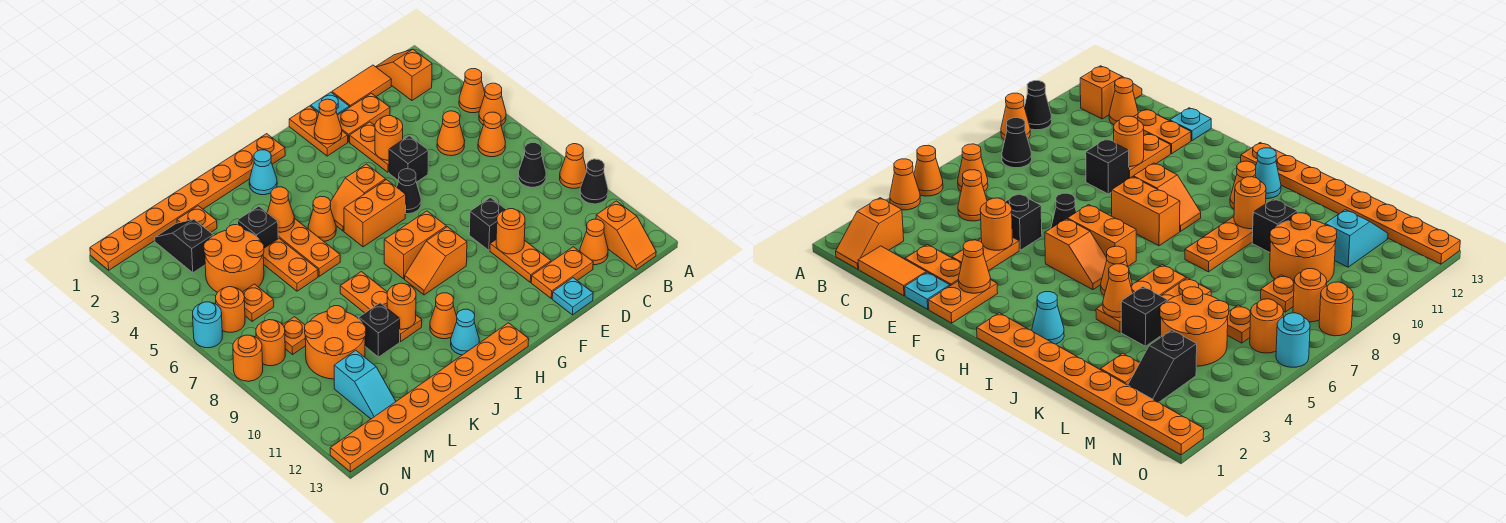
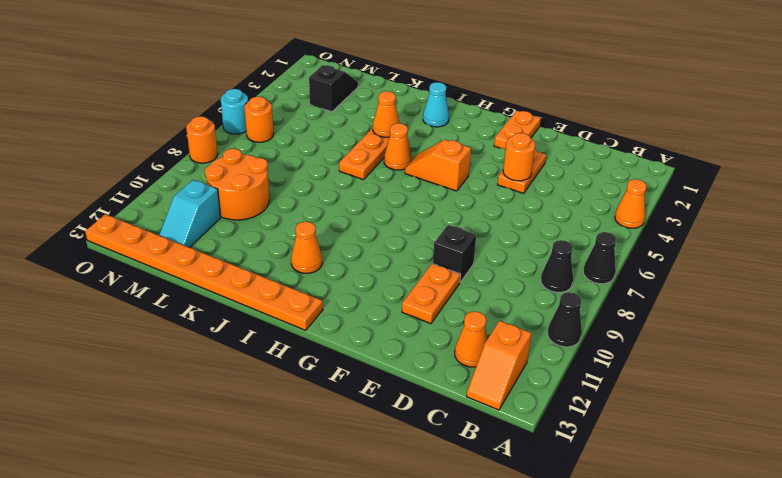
black 1x1 cone [583,232,616,284] -> black 1x1 cone moved to [397,169,421,214]
none -> orange 1x1 cone [479,83,506,125]
none -> orange 1x1 cone [560,144,587,188]
none -> orange 1x2 slope [376,49,432,101]
none -> orange 1x1 cone [478,112,505,157]

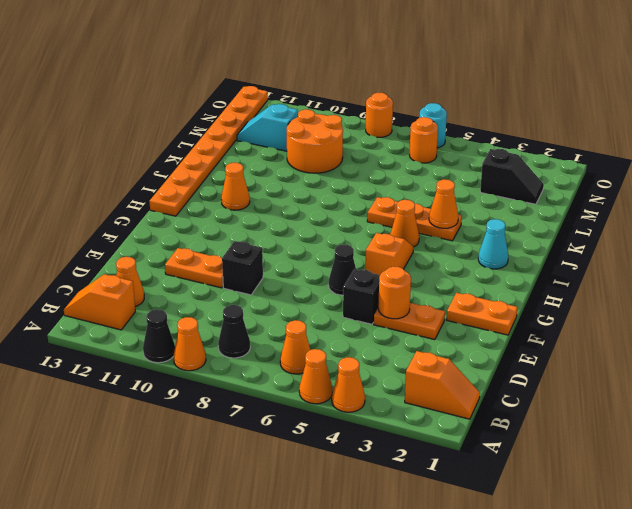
none -> orange 1x2 tile [332,65,391,107]
none -> orange 1x1 cone [437,111,465,156]
none -> orange 1x2 plate [338,93,390,142]
none -> orange 1x2 plate [531,247,593,298]

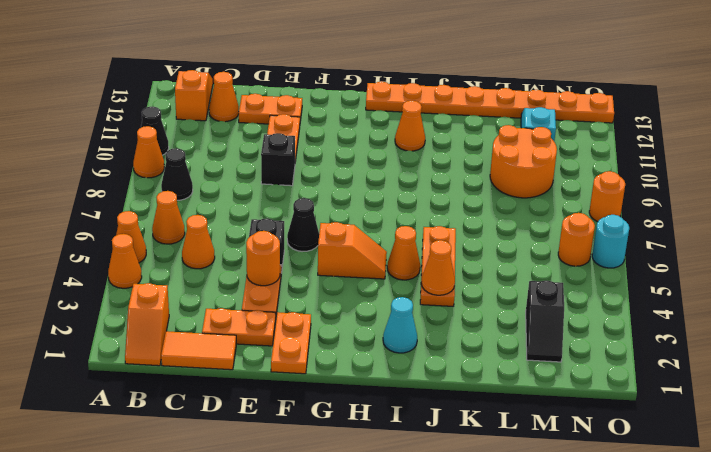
none -> cyan 1x1 plate [311,92,349,115]
none -> cyan 1x1 plate [552,278,593,315]
none -> orange 1x2 brick [344,180,406,247]
none -> orange 1x2 brick [384,211,446,279]

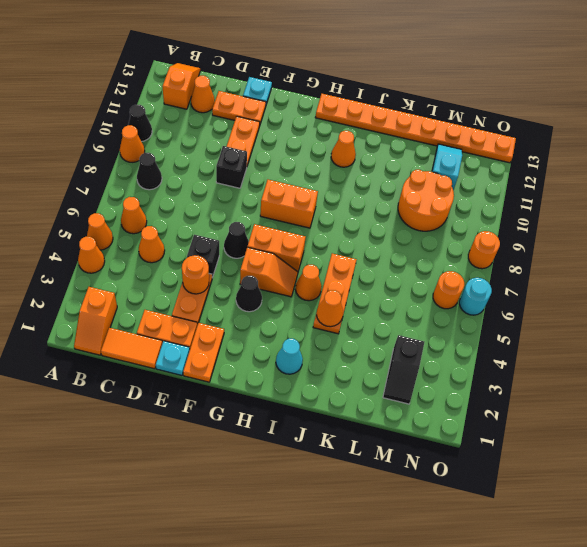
black 1x1 cone [236,276,262,312] -> none
none -> orange 1x2 slope [405,227,467,295]
none -> orange 1x8 plate [90,134,285,270]
none -> cyan 1x1 cone [451,309,479,355]
none -> orange 1x3 plate [340,272,422,341]

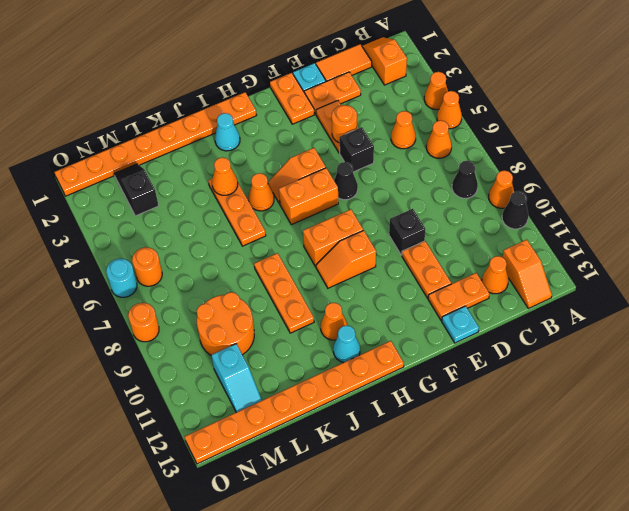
none -> black 1x1 brick [238,206,278,248]
none -> orange 1x2 plate [263,239,318,291]
none -> black 1x1 brick [359,303,400,357]
none -> orange 1x1 plate [177,206,217,232]

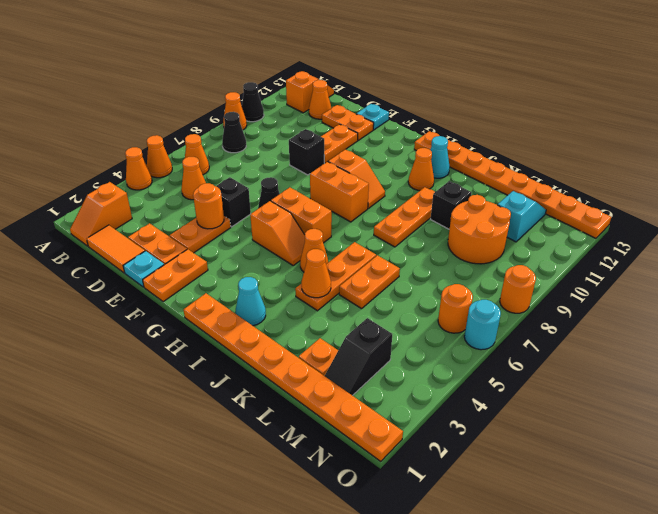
none -> black 1x1 brick [238,206,278,248]
none -> orange 2x2 round brick [204,225,264,292]
none -> orange 1x1 plate [243,284,274,321]
none -> orange 1x1 plate [283,317,306,354]

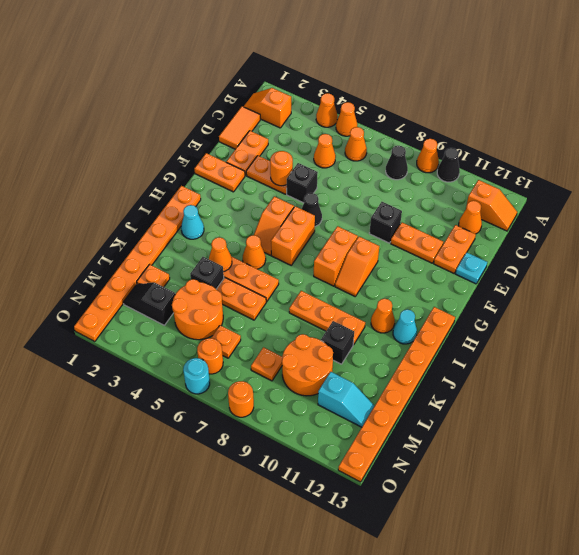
none -> cyan 1x1 plate [311,92,349,115]
none -> orange 1x1 round brick [256,320,285,366]
none -> orange 1x1 round brick [496,209,525,254]
none -> orange 1x1 cone [314,99,342,144]

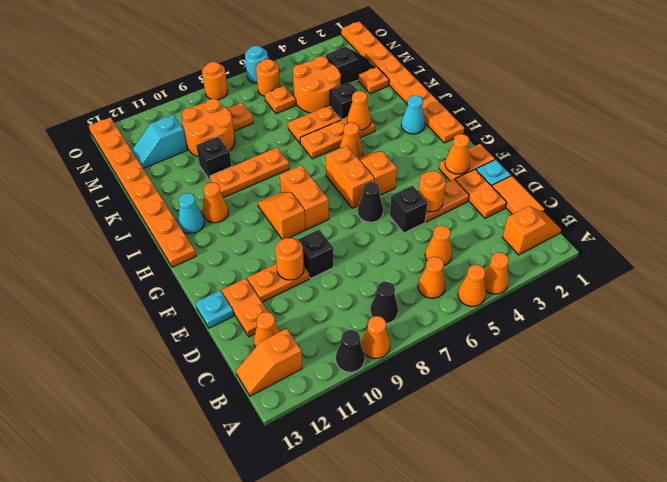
none -> orange 1x1 round brick [256,320,285,366]
none -> orange 1x1 round brick [387,283,416,329]

